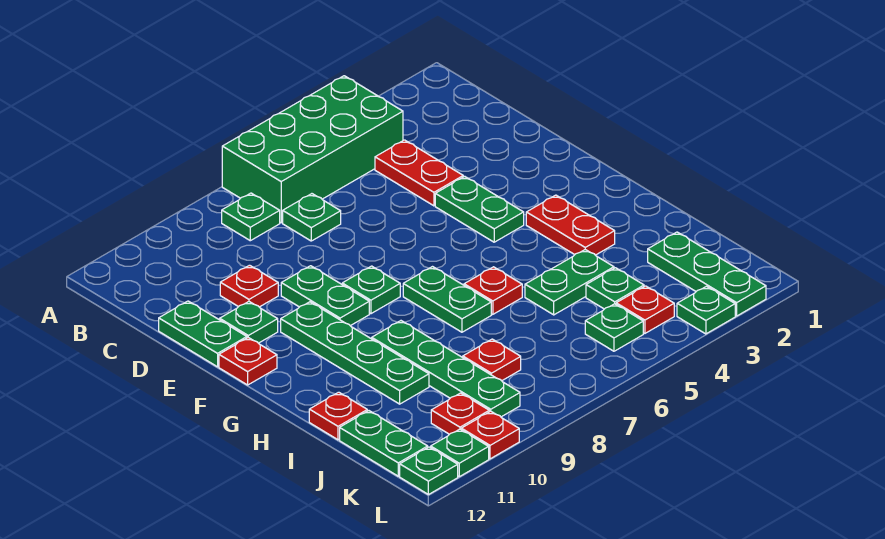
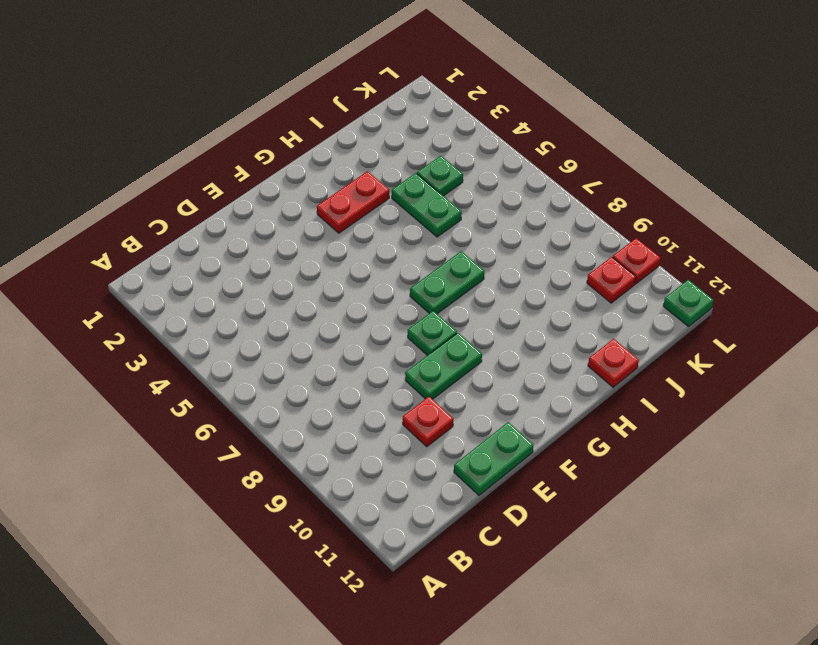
none -> green 2x4 brick [222,76,403,223]
none -> green 1x1 plate [222,193,280,241]
none -> red 1x2 plate [375,140,463,206]

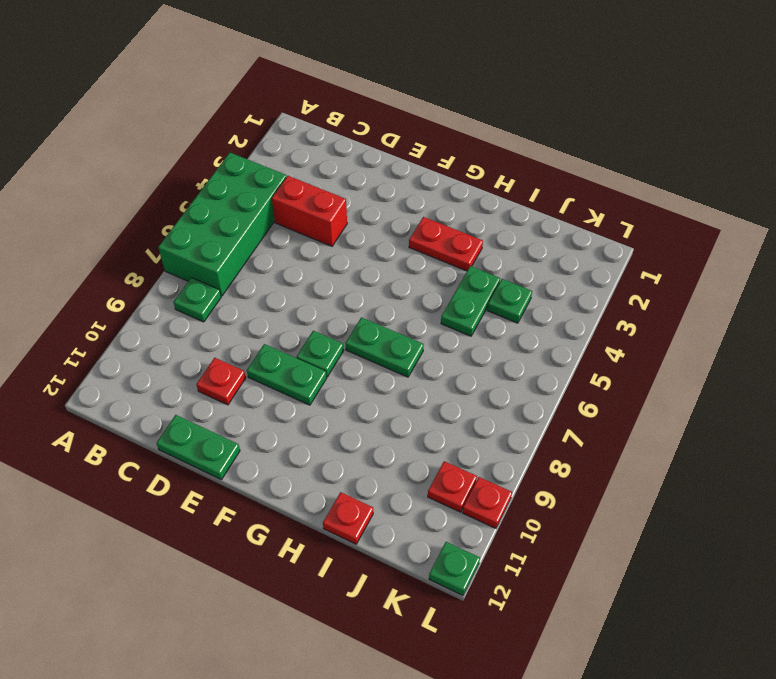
red 1x2 brick [272,176,347,246] -> red 1x2 plate [375,140,463,206]
none -> green 1x1 plate [283,194,341,241]
none -> green 1x2 plate [435,176,524,242]
none -> green 1x1 plate [220,302,278,343]

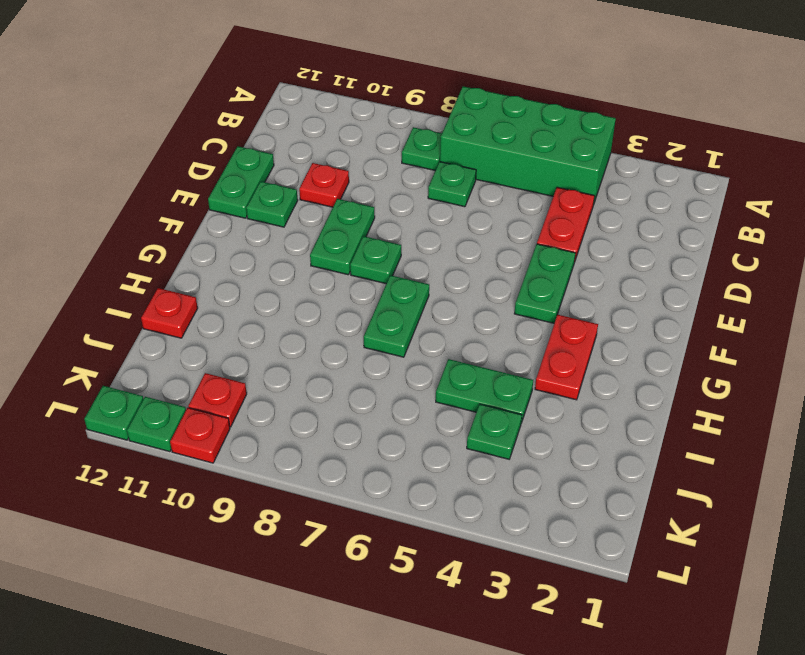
none -> green 1x4 plate [281,302,429,404]
none -> red 1x1 plate [219,338,277,385]
none -> red 1x1 plate [464,267,522,314]

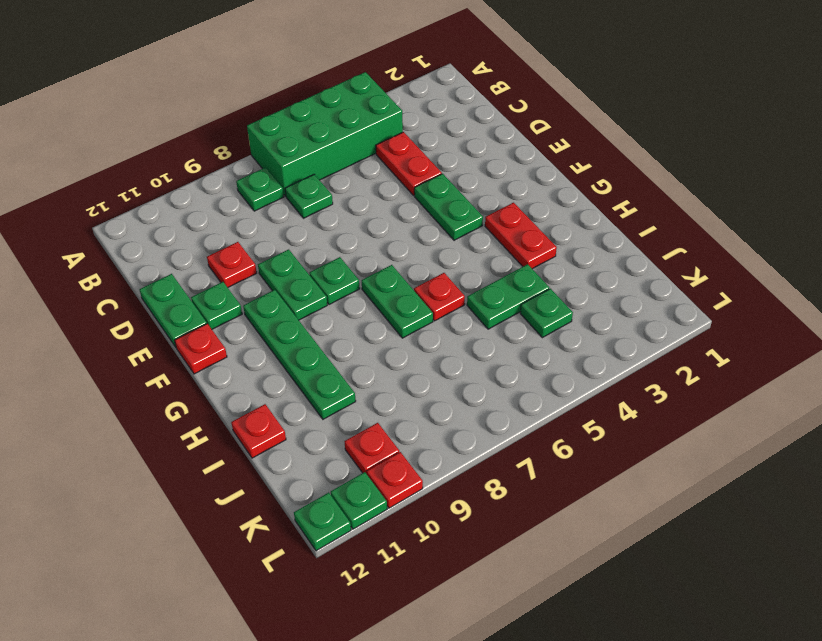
none -> green 1x4 plate [372,321,520,417]
none -> green 1x3 plate [648,232,766,316]
none -> red 1x1 plate [463,339,521,381]

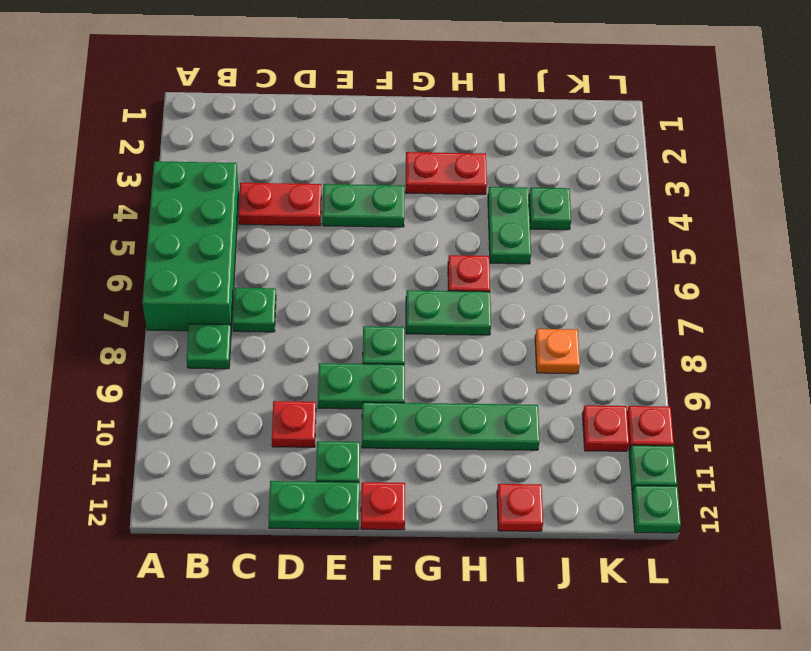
orange 1x1 plate [535,329,580,374] -> red 1x1 plate [463,339,521,381]
none -> green 1x4 plate [372,321,520,417]
none -> green 1x3 plate [648,232,766,316]
none -> green 1x2 plate [340,411,428,476]

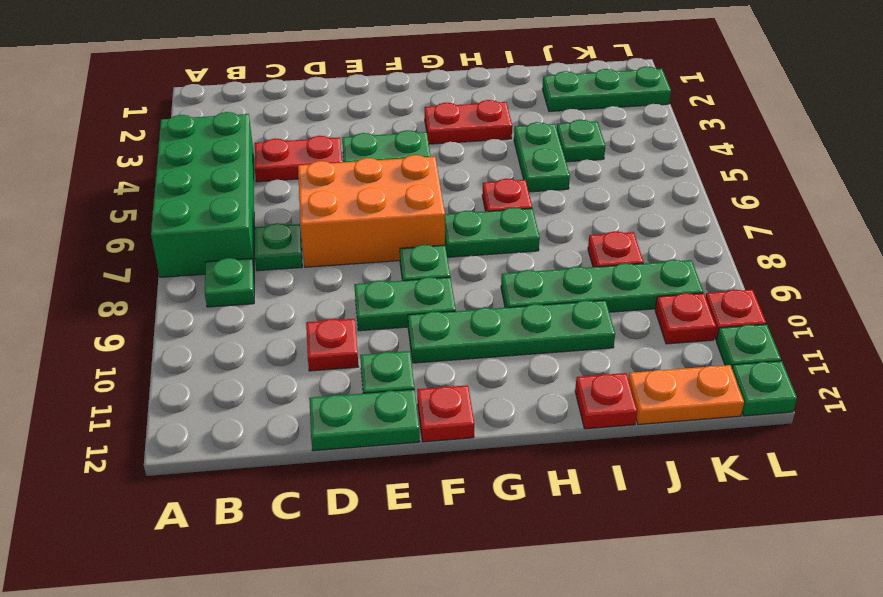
orange 2x3 brick [298,155,445,267] -> none
orange 1x2 plate [628,365,744,424] -> green 1x2 plate [340,411,428,476]
none -> red 1x1 plate [616,286,674,333]
none -> green 1x1 plate [585,304,643,351]
none -> green 1x1 plate [677,286,735,334]

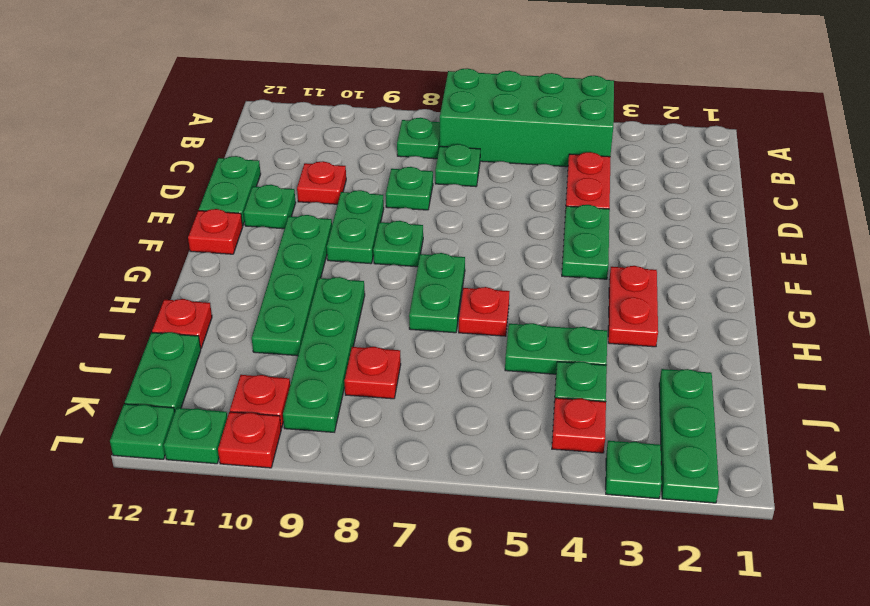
green 1x1 plate [386,167,433,210] -> green 1x1 plate moved to [585,304,643,351]

